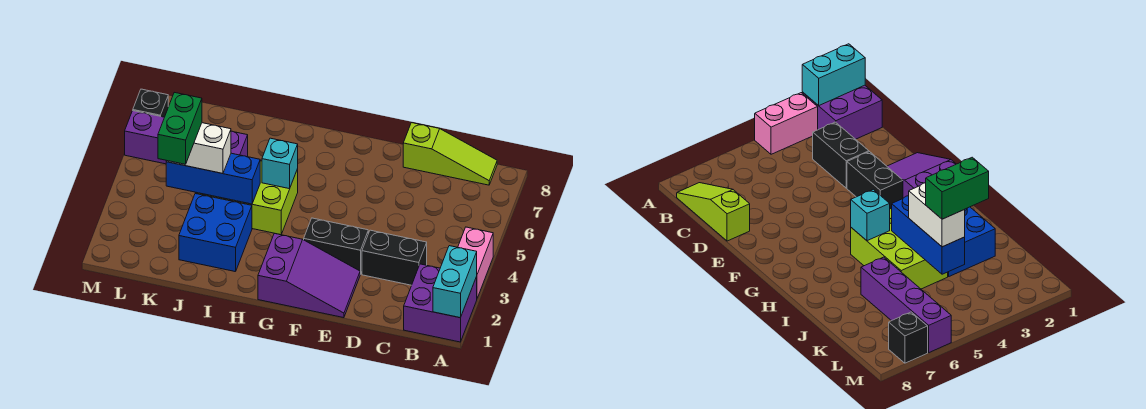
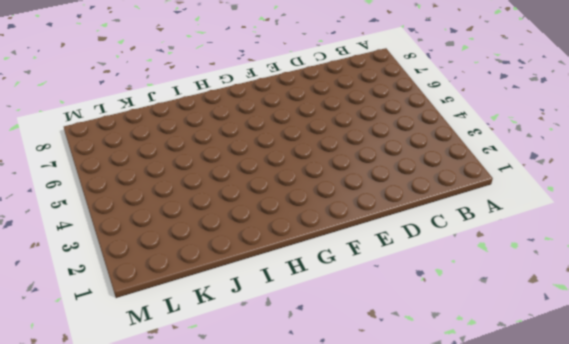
none -> purple 2x2 brick [404,264,477,342]
none -> pink 1x2 brick [458,227,493,298]
none -> lime 1x3 slope [403,123,497,185]

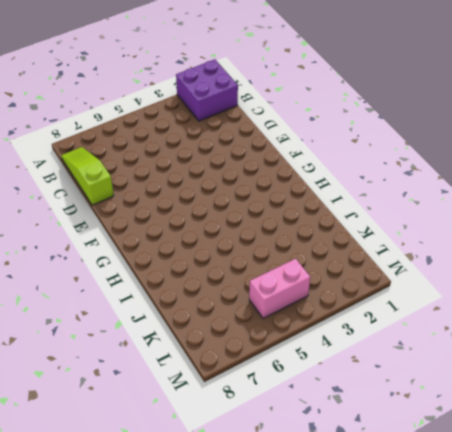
pink 1x2 brick [249,259,310,318] -> pink 1x2 brick moved to [458,227,493,298]
none -> black 1x2 brick [362,230,427,285]
none -> purple 2x3 slope [258,233,360,318]
none -> black 1x2 brick [304,218,368,274]

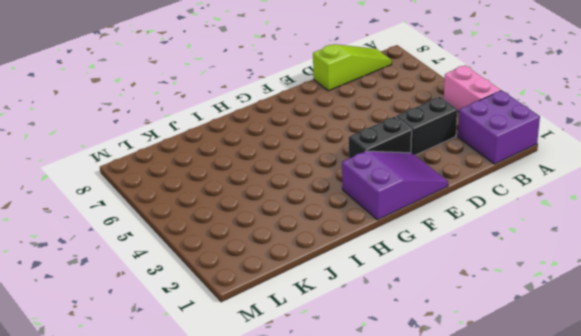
none -> lime 2x3 brick [195,161,298,235]
none -> blue 2x2 brick [179,194,252,272]
none -> purple 1x4 brick [125,111,248,164]

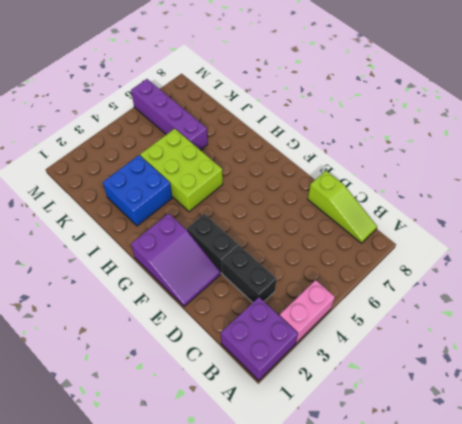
none -> black 1x1 brick [133,89,168,117]
none -> cyan 1x2 brick [433,246,477,318]
none -> cyan 1x1 brick [262,138,298,189]

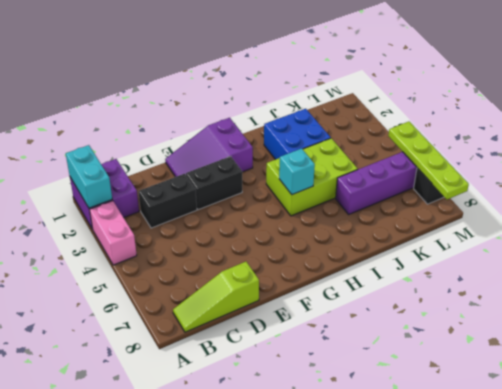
lime 1x4 plate [388,122,469,199] -> none
none -> blue 1x3 brick [166,153,260,204]
none -> white 1x2 brick [166,123,231,173]
none -> green 1x2 brick [158,92,202,164]

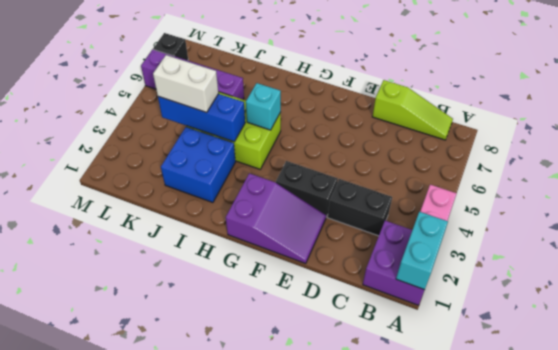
none -> green 1x2 brick [158,92,202,164]

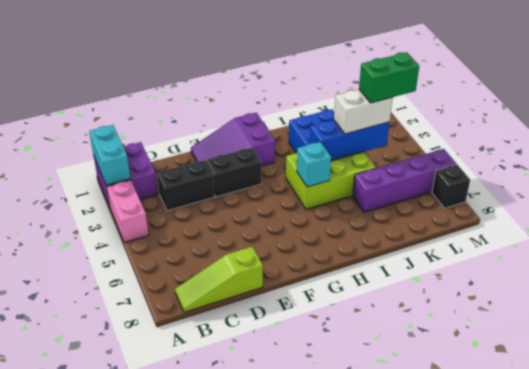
green 1x2 brick [359,52,419,103] -> green 1x2 brick turned to [158,92,202,164]

